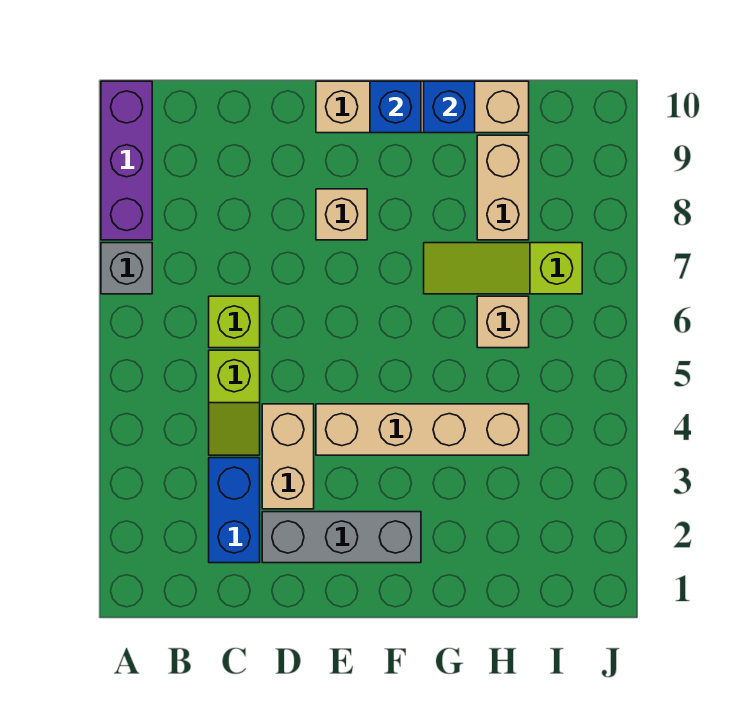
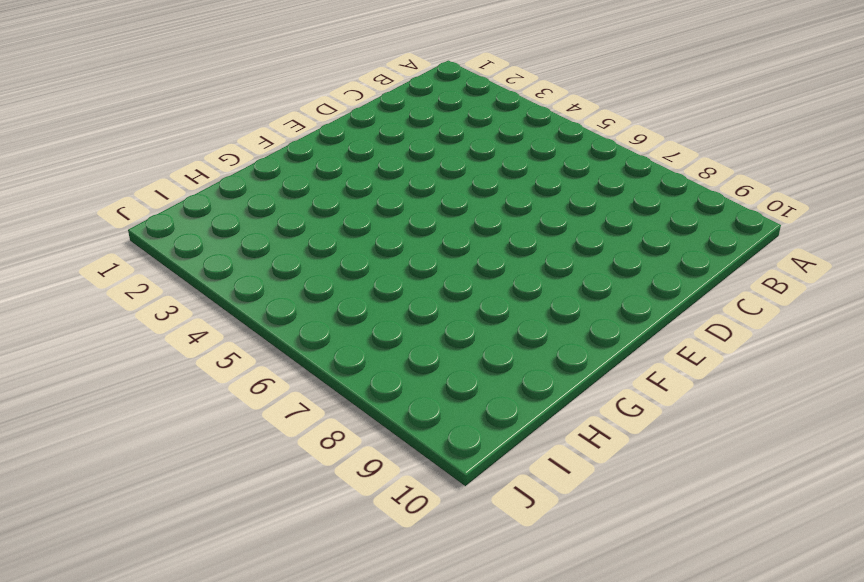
none -> grey 1x1 brick [101,243,152,294]
none -> purple 1x3 brick [101,81,152,240]
none -> blue 1x2 brick [209,458,260,563]

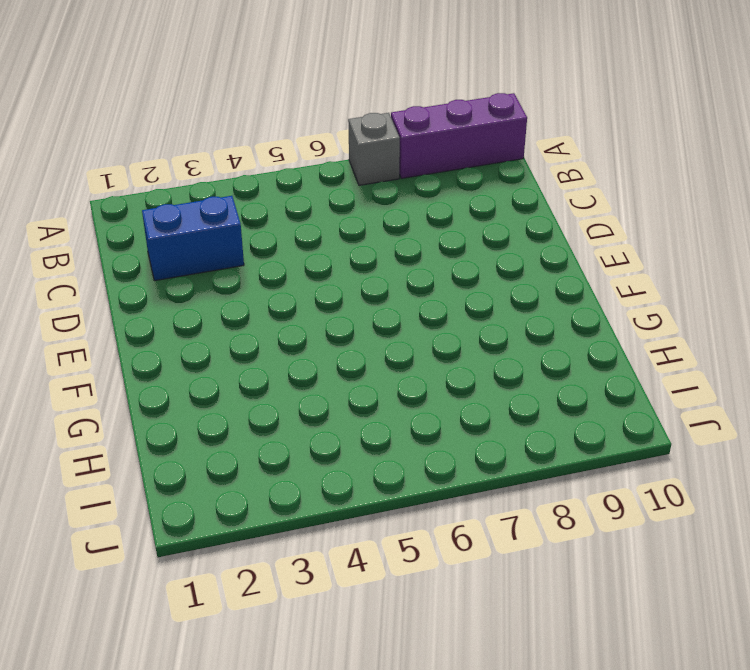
none -> lime 1x2 slope [209,350,260,455]
none -> lime 1x1 brick [209,296,260,348]
none -> grey 1x3 brick [262,512,421,563]

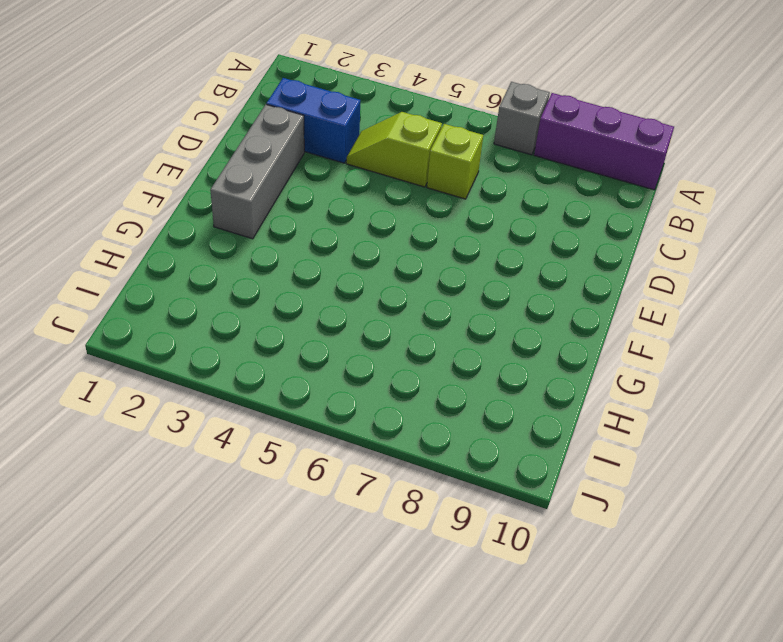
none -> tan 1x2 brick [262,404,314,509]
none -> tan 1x4 brick [316,404,529,455]
none -> tan 1x1 brick [316,189,367,240]

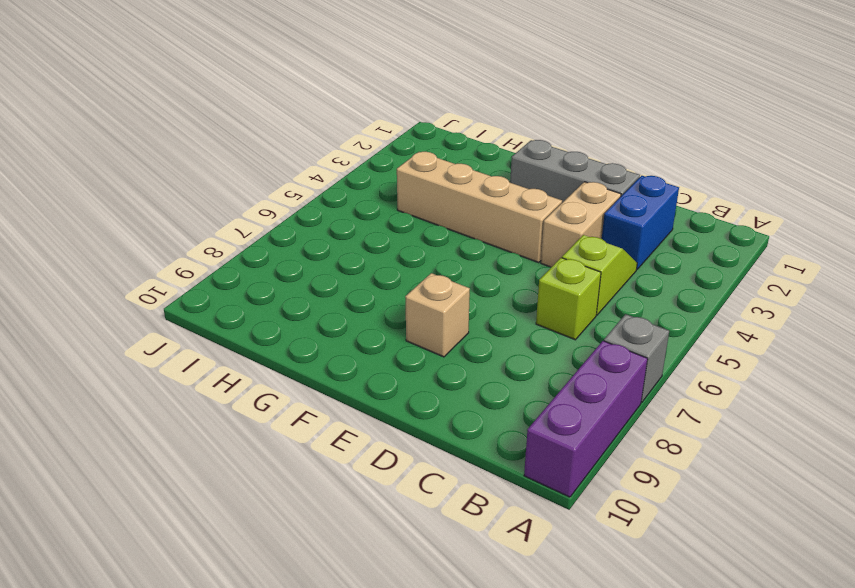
none -> tan 1x4 brick [316,81,529,133]
none -> lime 1x3 slope [424,243,582,294]
none -> tan 1x1 brick [477,296,529,348]

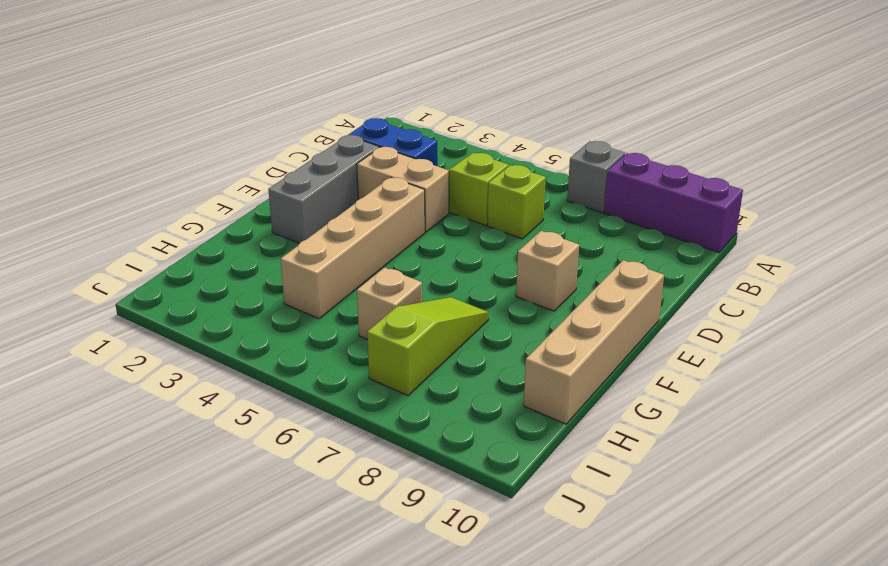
none -> tan 1x2 brick [477,135,529,240]
none -> blue 1x1 brick [370,81,421,133]
none -> blue 1x1 brick [424,81,475,133]

